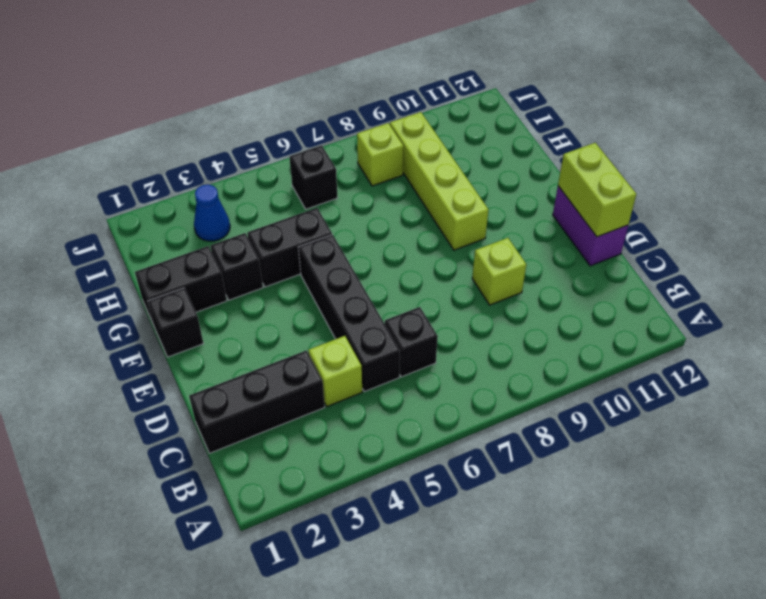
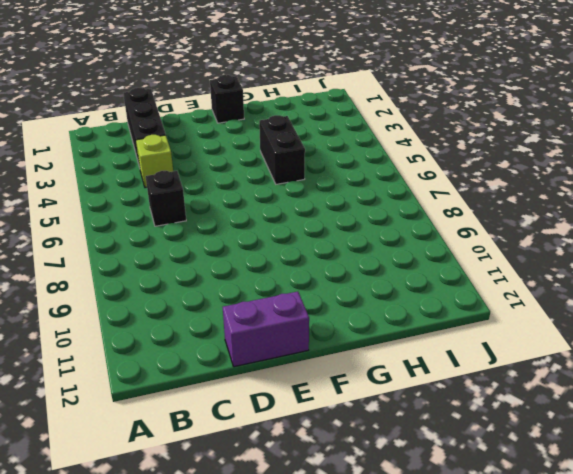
none -> black 1x4 brick [298,235,400,392]
none -> lime 1x1 brick [472,238,526,305]
none -> lime 1x4 brick [390,112,488,250]

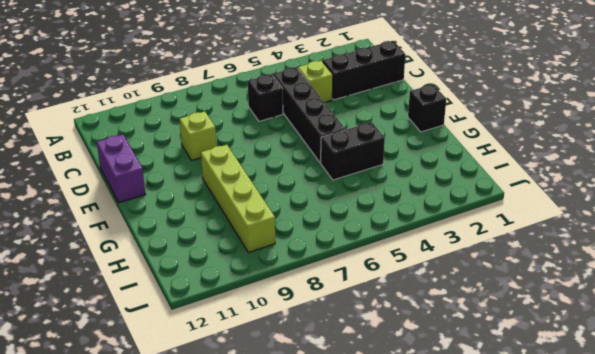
none -> black 1x2 brick [135,246,227,325]
none -> black 1x1 brick [210,233,263,300]
none -> blue 1x1 cone [194,184,230,241]

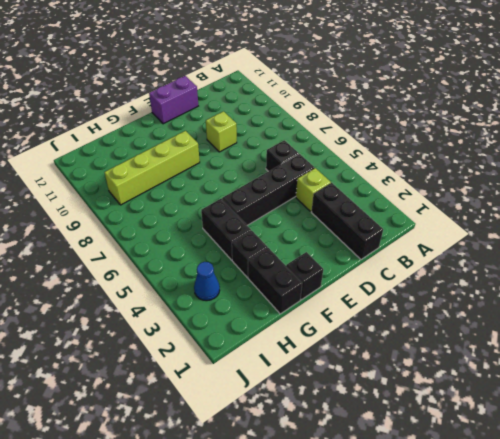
none -> black 1x1 brick [290,145,337,209]
none -> lime 1x1 brick [357,123,404,186]
none -> lime 1x2 brick [558,143,636,237]

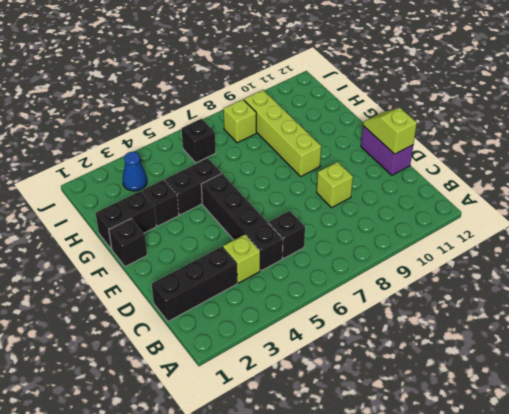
lime 1x2 slope [363,108,417,154] -> lime 1x2 brick [558,143,636,237]

